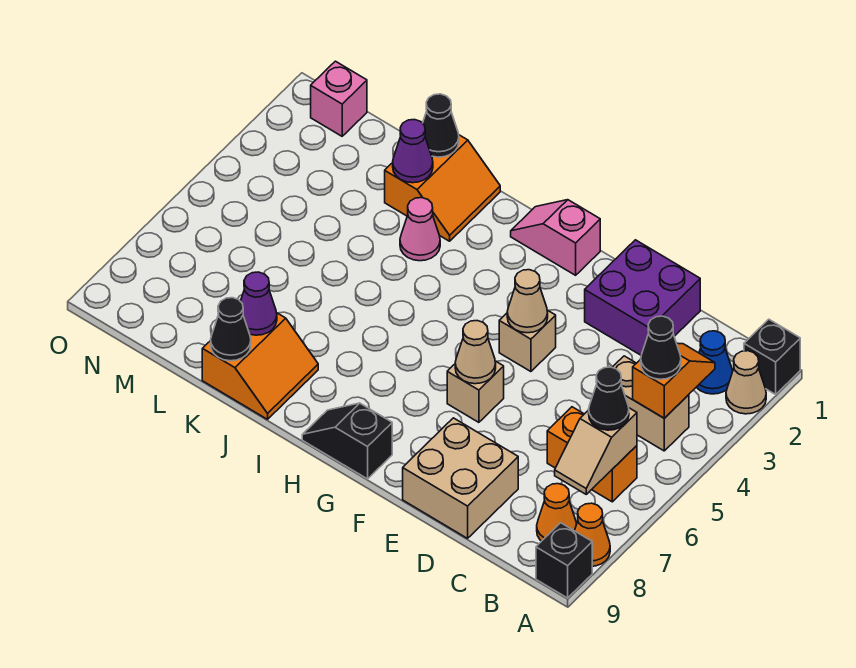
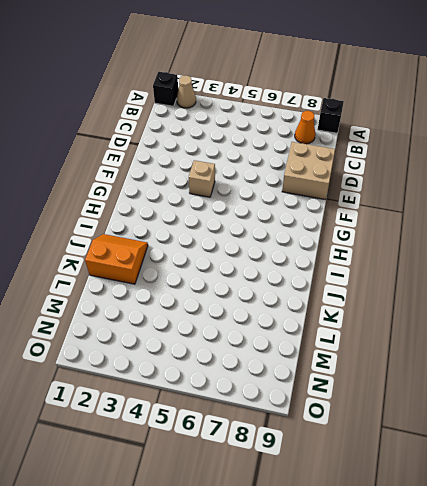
none -> orange 1x1 cone [575,503,610,566]
none -> blue 1x1 cone [696,331,733,394]
none -> tan 1x2 brick [612,356,689,451]

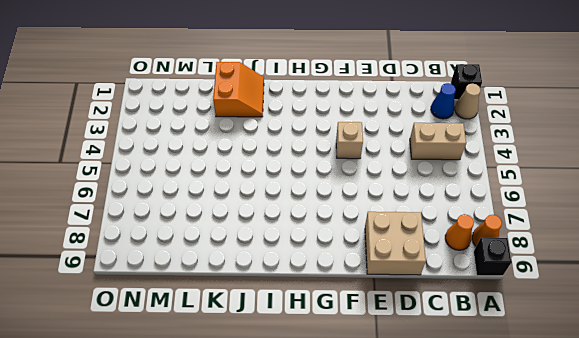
none -> orange 1x2 brick [547,407,637,502]
none -> purple 2x2 brick [585,240,700,355]
none -> tan 1x1 brick [447,361,504,422]

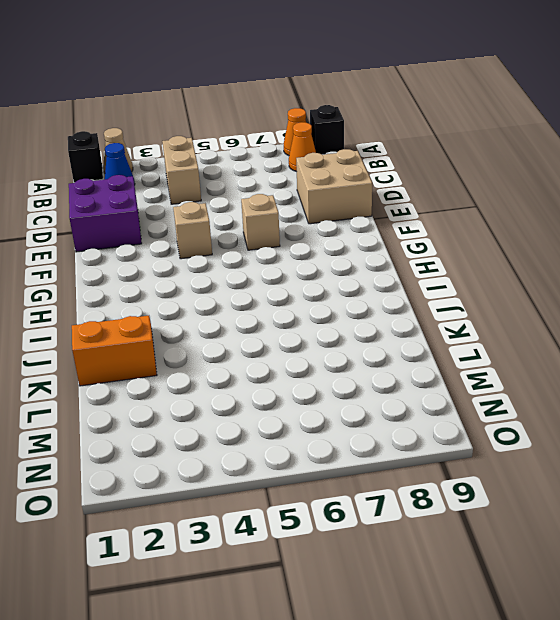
none -> orange 1x2 brick [547,407,637,502]
none -> pink 1x2 slope [511,200,600,275]
none -> black 1x2 slope [302,403,392,479]

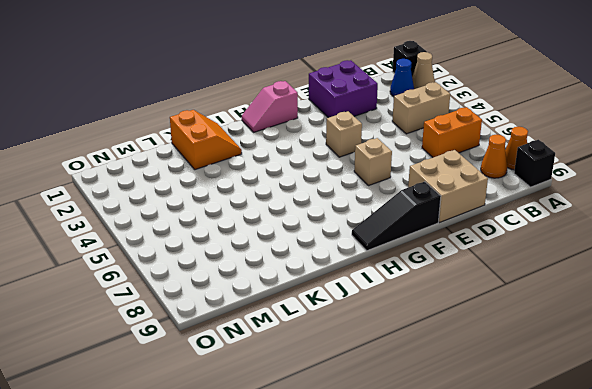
black 1x3 slope [352,182,441,251] -> black 1x2 slope [302,403,392,479]
none -> pink 1x1 cone [400,198,440,261]
none -> orange 2x2 slope [202,313,318,419]
none -> pink 1x1 brick [311,61,367,136]

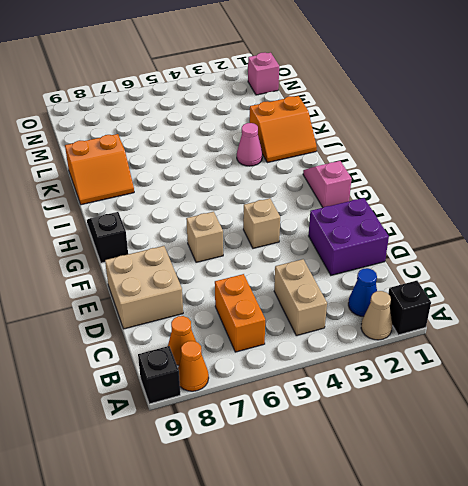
none -> orange 1x2 slope [633,343,715,418]
none -> tan 1x2 slope [555,408,637,494]
none -> tan 1x1 cone [507,270,548,333]

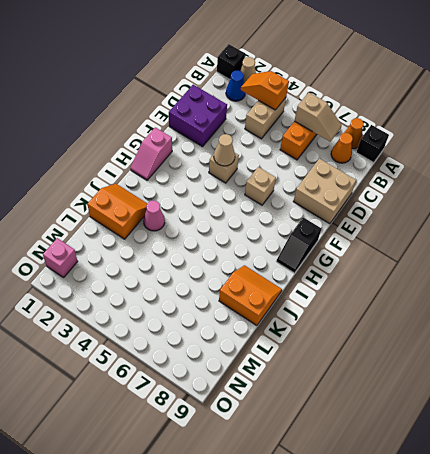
none -> tan 1x1 cone [455,321,496,384]
none -> black 1x1 cone [423,94,459,157]
none -> purple 1x1 cone [393,120,433,183]

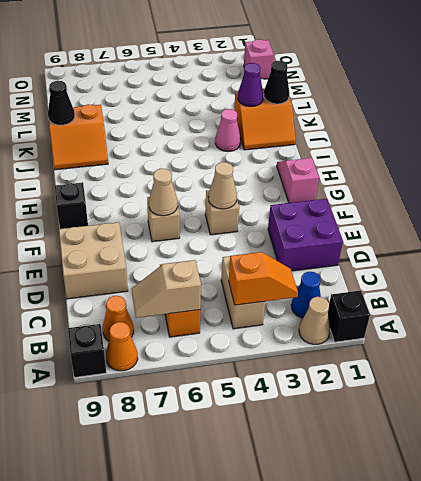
none -> purple 1x1 cone [240,272,277,335]
none -> black 1x1 cone [641,316,681,379]
none -> black 1x1 cone [589,367,629,430]

